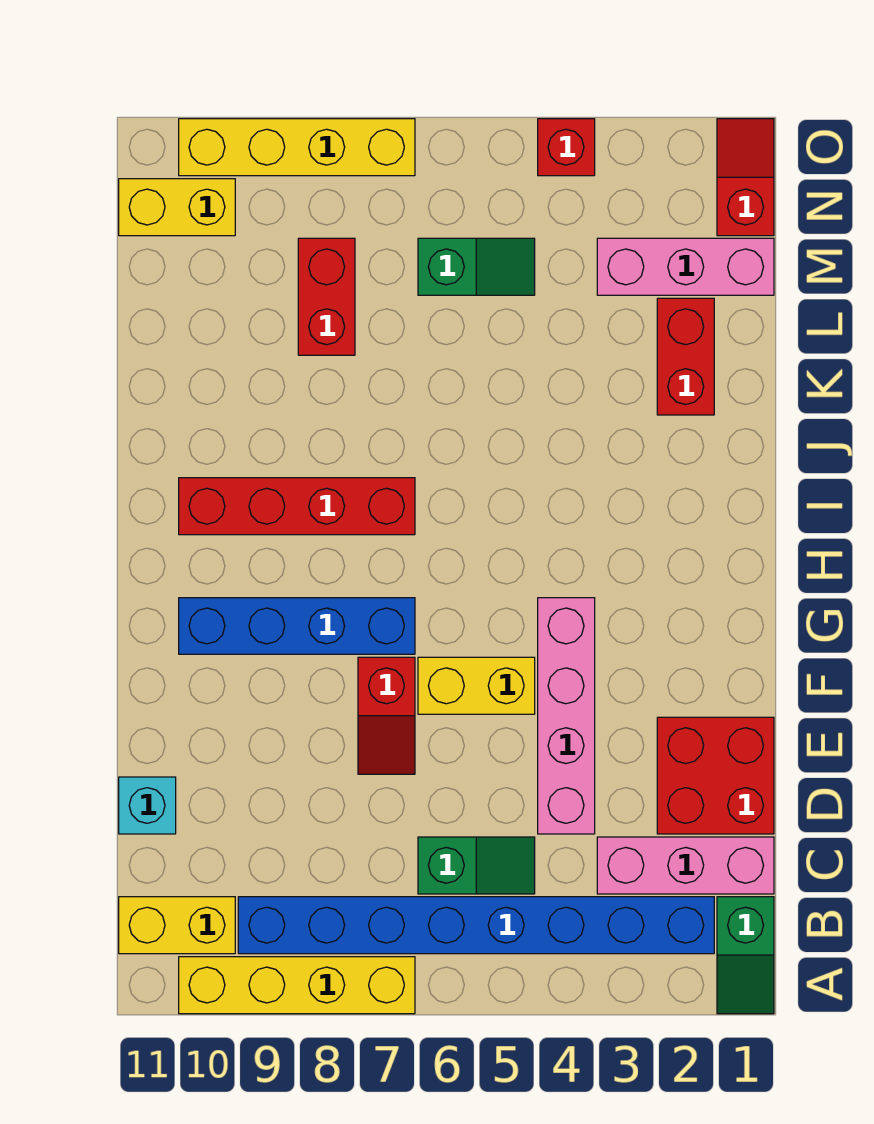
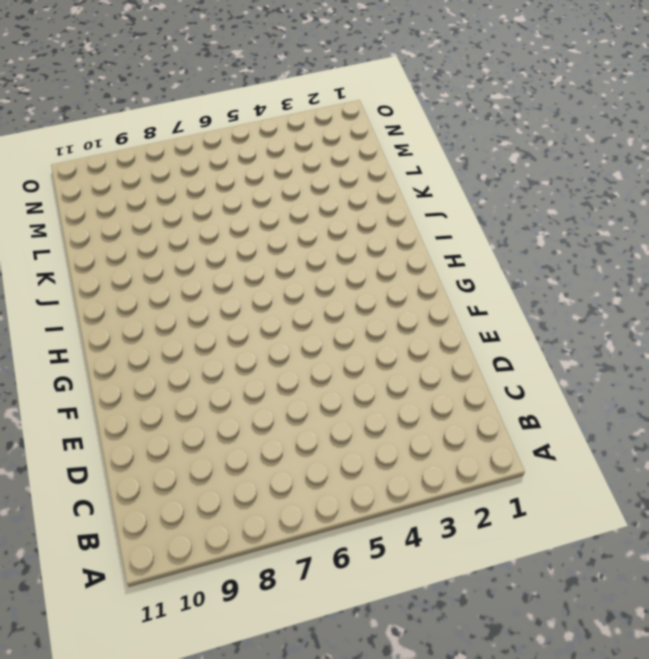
none -> green 1x2 slope [717,897,774,1014]
none -> yellow 1x4 brick [179,957,415,1014]
none -> blue 1x8 brick [238,897,714,954]

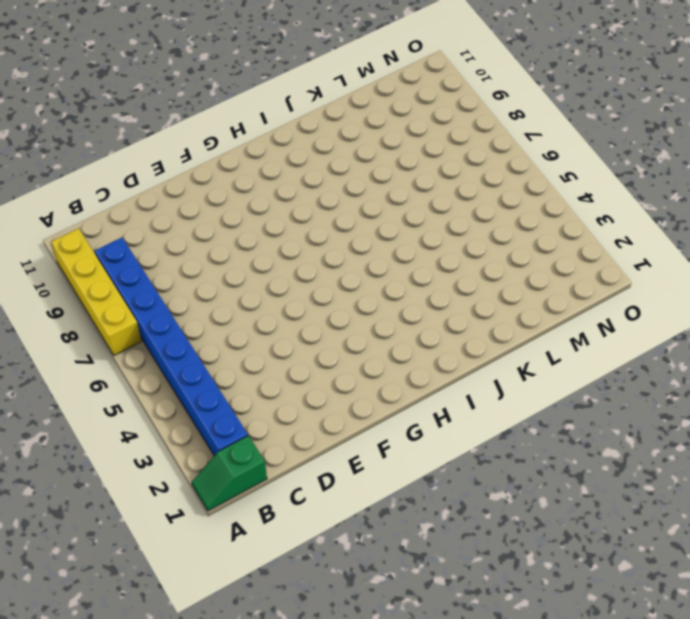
none -> yellow 1x2 brick [119,897,235,954]
none -> pink 1x3 brick [597,837,774,894]
none -> green 1x2 slope [418,837,535,894]

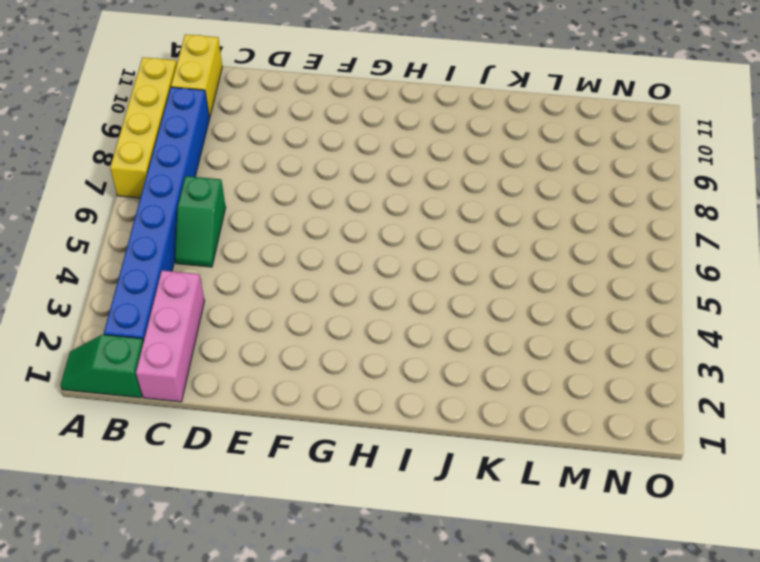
none -> red 2x2 brick [657,717,774,834]
none -> pink 1x4 brick [538,598,595,834]
none -> cyan 1x1 brick [119,777,176,834]

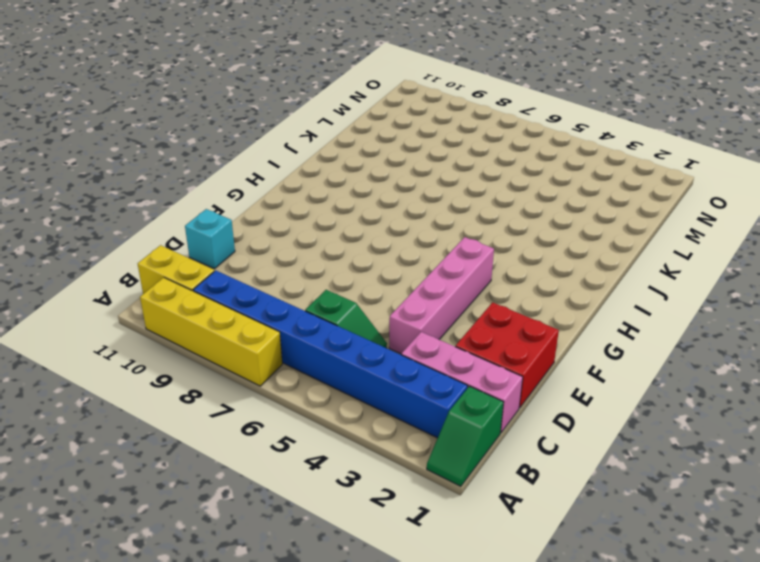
none -> red 1x2 slope [358,657,415,774]
none -> yellow 1x2 brick [418,657,535,714]
none -> blue 1x4 brick [179,598,415,654]

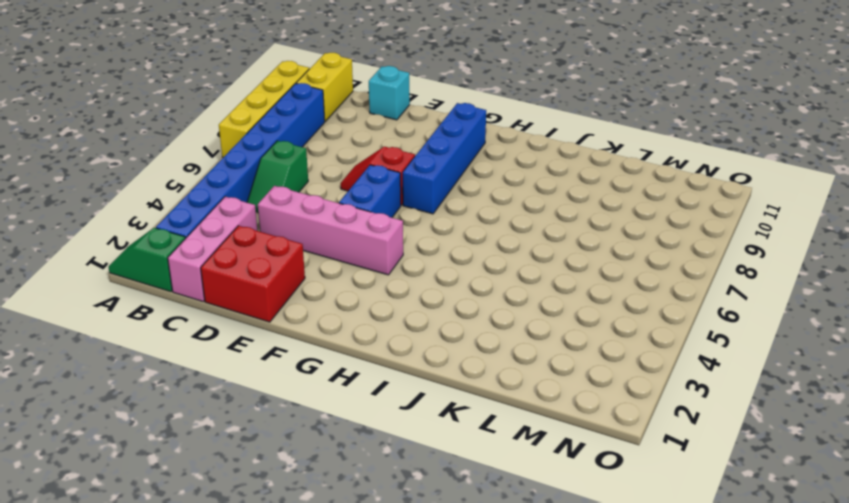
blue 1x2 brick [339,165,401,218] -> yellow 1x2 brick [418,657,535,714]
none -> red 1x4 brick [179,478,415,535]
none -> red 1x2 brick [657,298,714,415]
none -> red 1x2 brick [298,238,355,355]

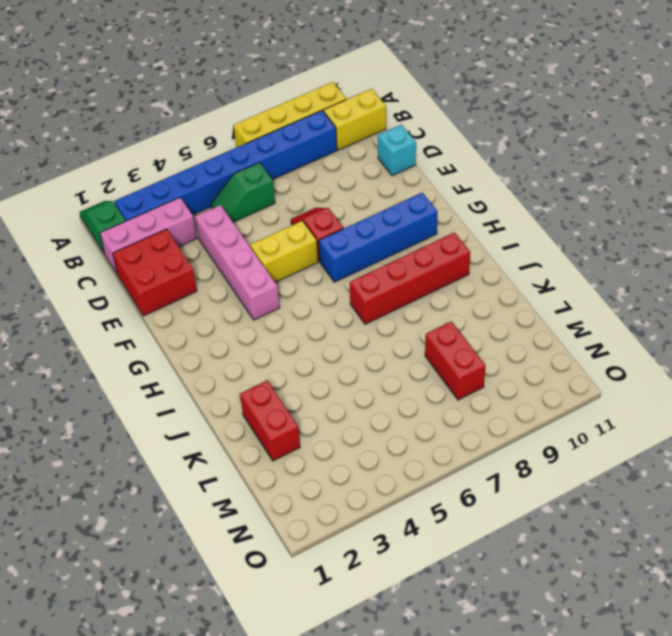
none -> pink 1x3 brick [597,238,774,295]
none -> green 1x2 slope [418,238,535,295]
none -> red 1x2 slope [717,119,774,236]

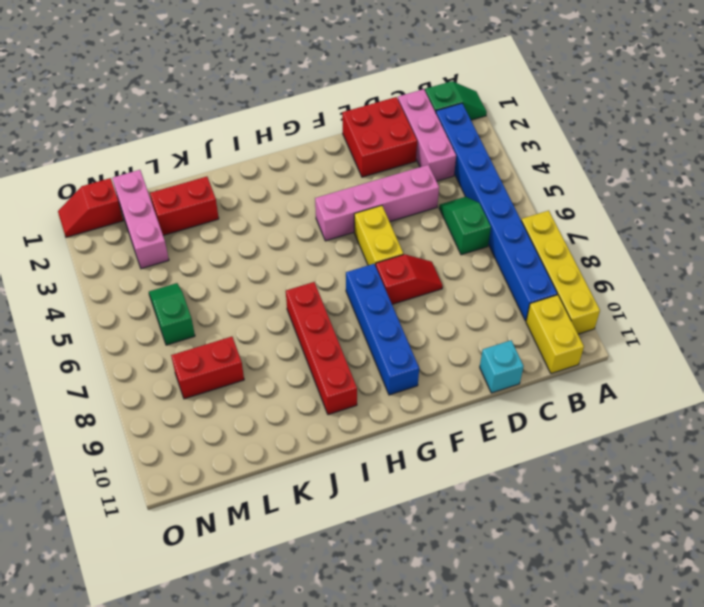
none -> yellow 1x2 brick [119,179,235,236]
none -> red 1x1 brick [538,119,595,176]
none -> yellow 1x4 brick [179,119,415,176]

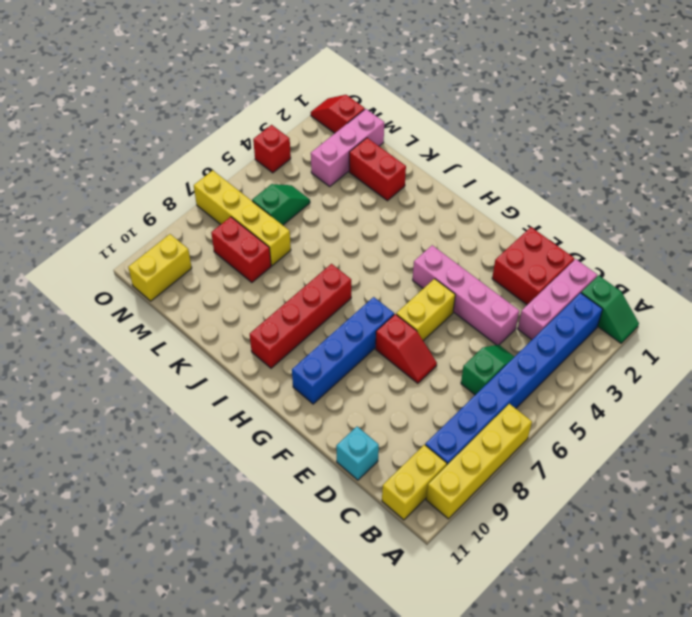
yellow 1x4 brick [194,170,291,266] -> yellow 1x4 brick turned to [179,119,415,176]

